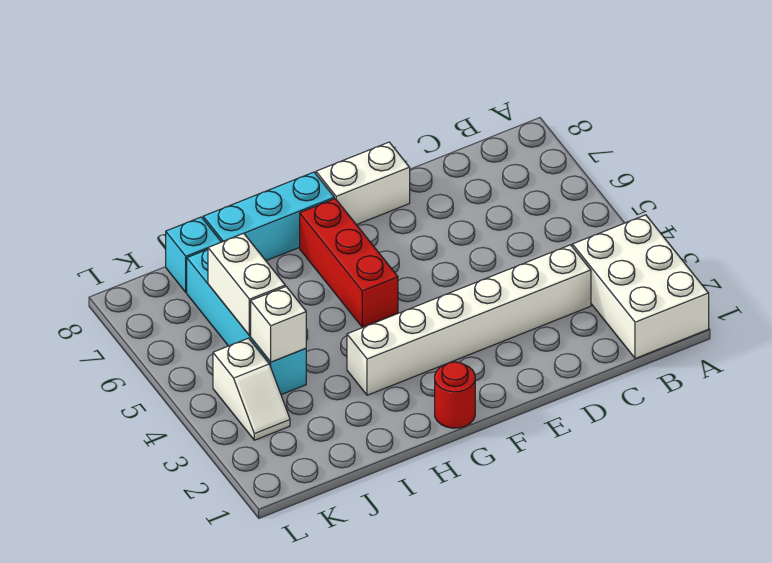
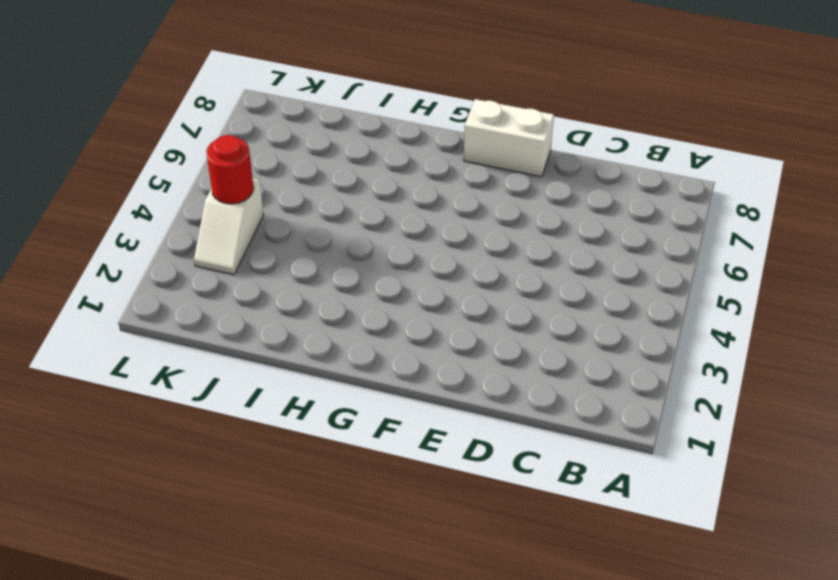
red 1x1 round brick [206,135,254,204] -> red 1x1 round brick moved to [435,362,475,428]
none -> white 2x3 brick [572,215,709,359]
none -> white 1x6 brick [347,245,591,395]

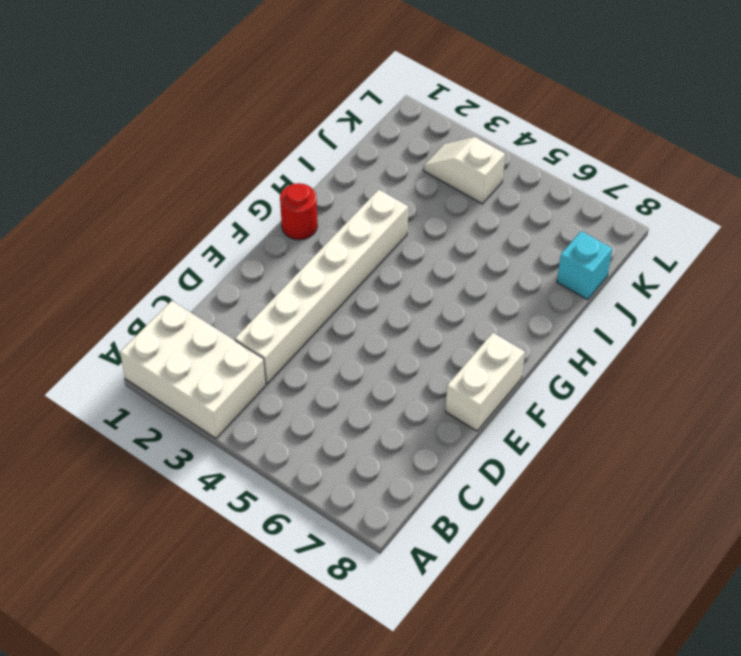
none -> red 1x3 brick [300,199,398,327]
none -> cyan 1x3 brick [203,172,334,261]

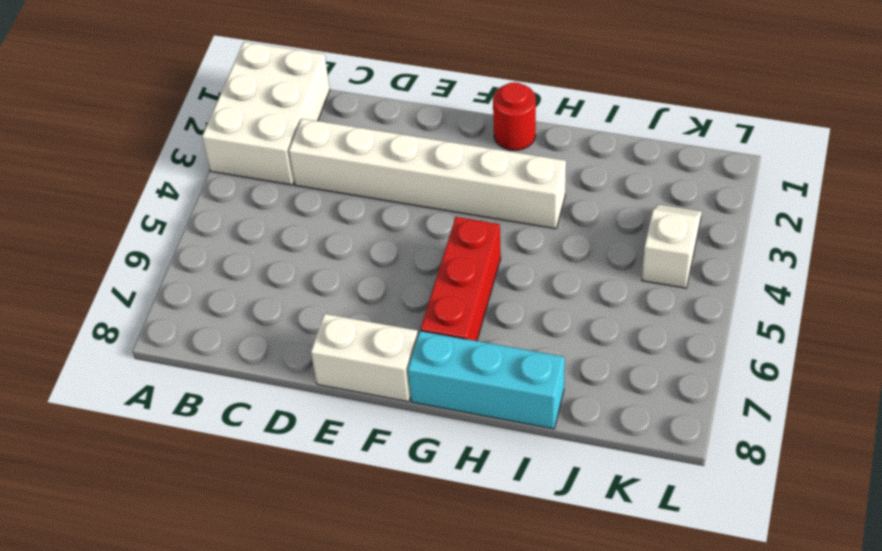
none -> cyan 1x4 brick [187,249,306,395]
none -> cyan 1x1 brick [166,217,221,292]

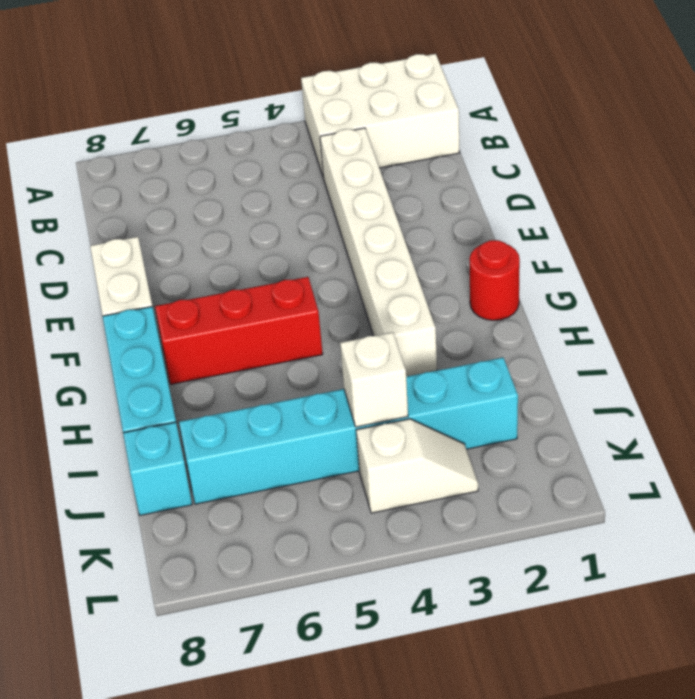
cyan 1x6 brick [179,358,518,504] -> cyan 1x4 brick [187,249,306,395]
none -> white 1x2 brick [208,233,285,336]

